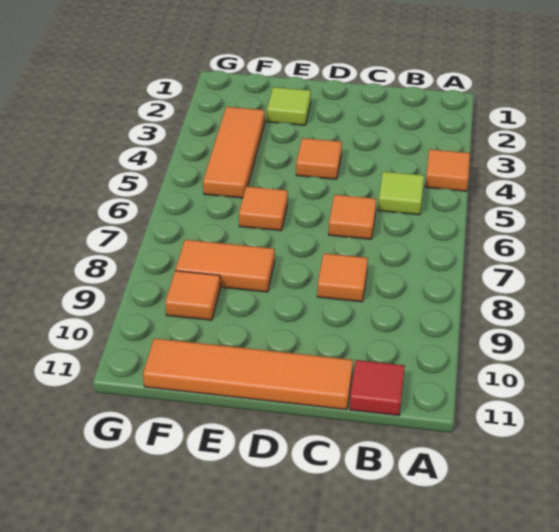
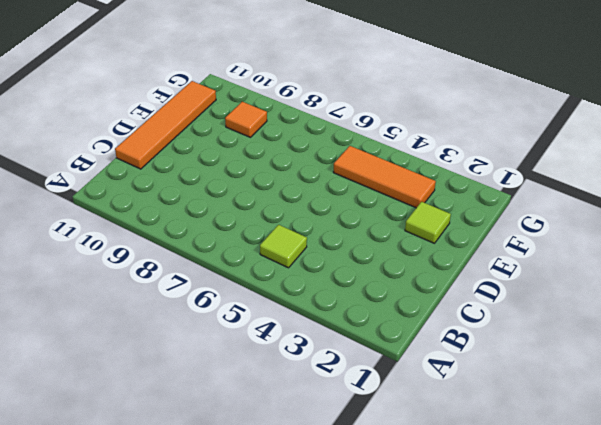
none -> orange 1x1 tile [425,149,470,191]
none -> red 1x1 tile [350,360,405,415]
none -> orange 1x1 tile [329,195,377,239]

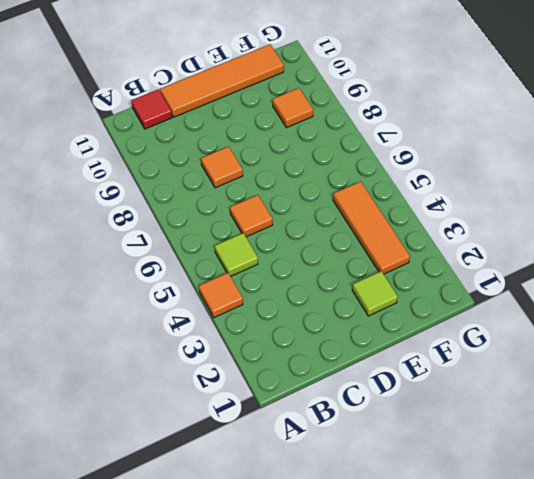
none -> orange 1x1 tile [296,138,342,179]
none -> orange 1x1 tile [239,186,288,231]
none -> orange 1x2 tile [176,240,275,292]

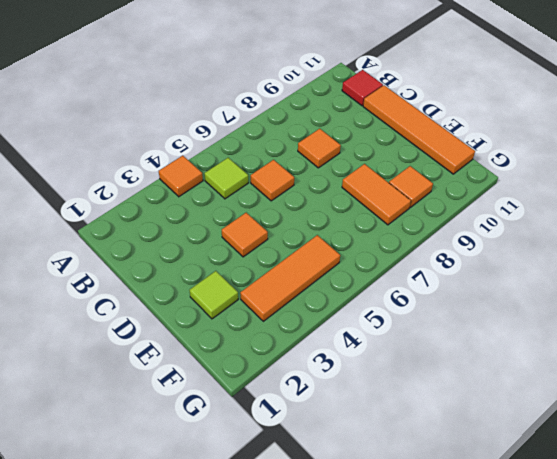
none -> orange 1x1 tile [239,186,288,231]

